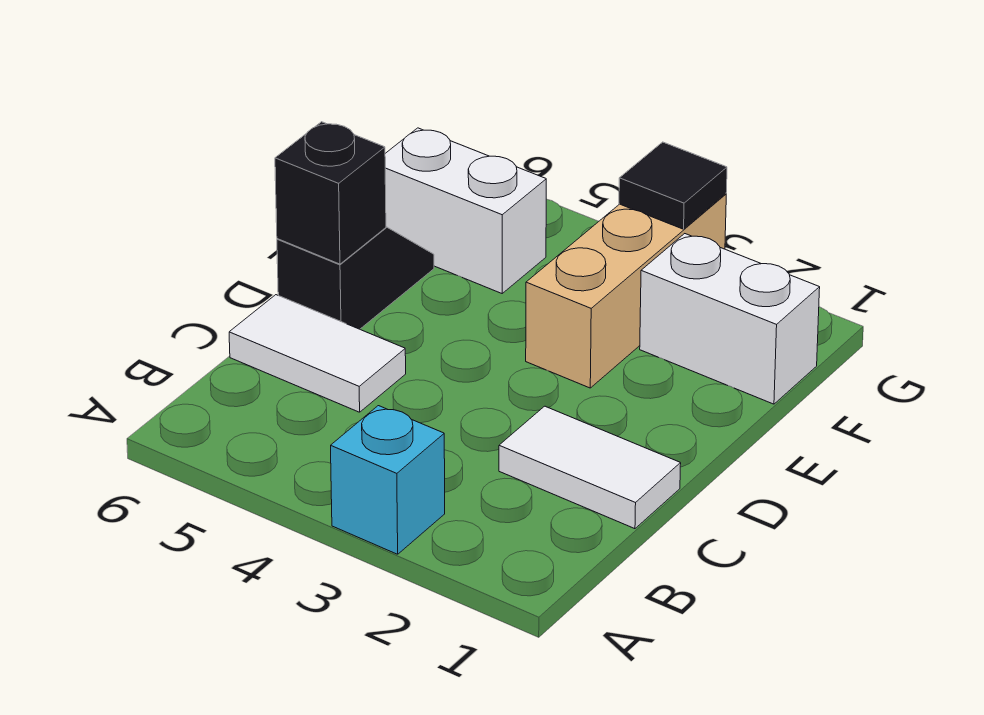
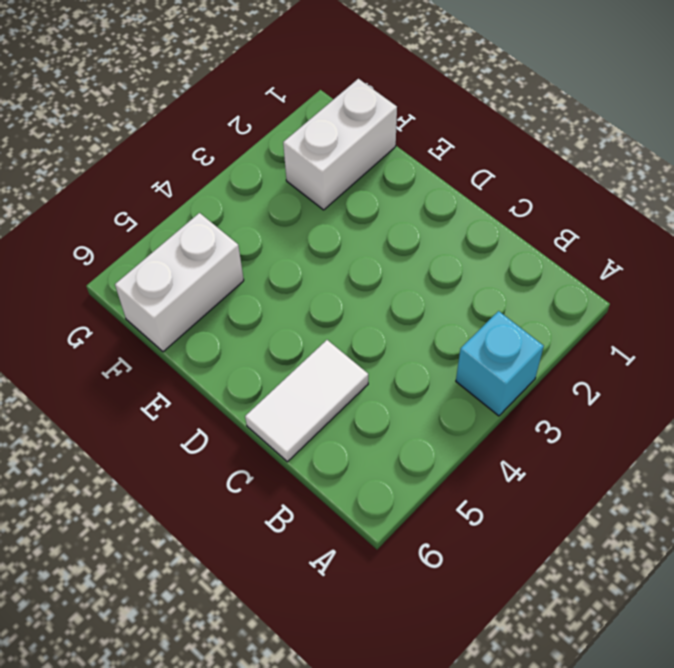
none -> white 1x2 tile [499,406,681,529]
none -> black 1x2 slope [277,227,434,329]

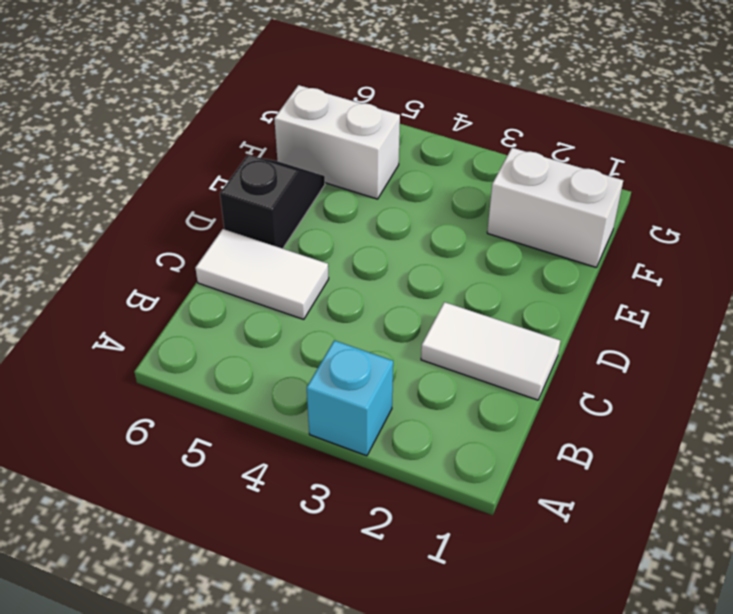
none -> tan 1x3 brick [526,194,726,388]
none -> black 1x1 brick [275,122,386,264]

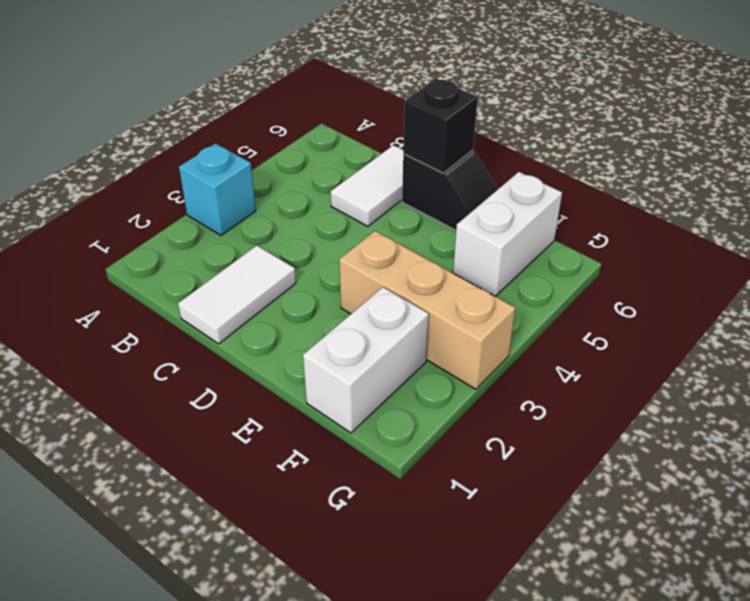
none -> black 1x1 tile [619,142,727,229]

